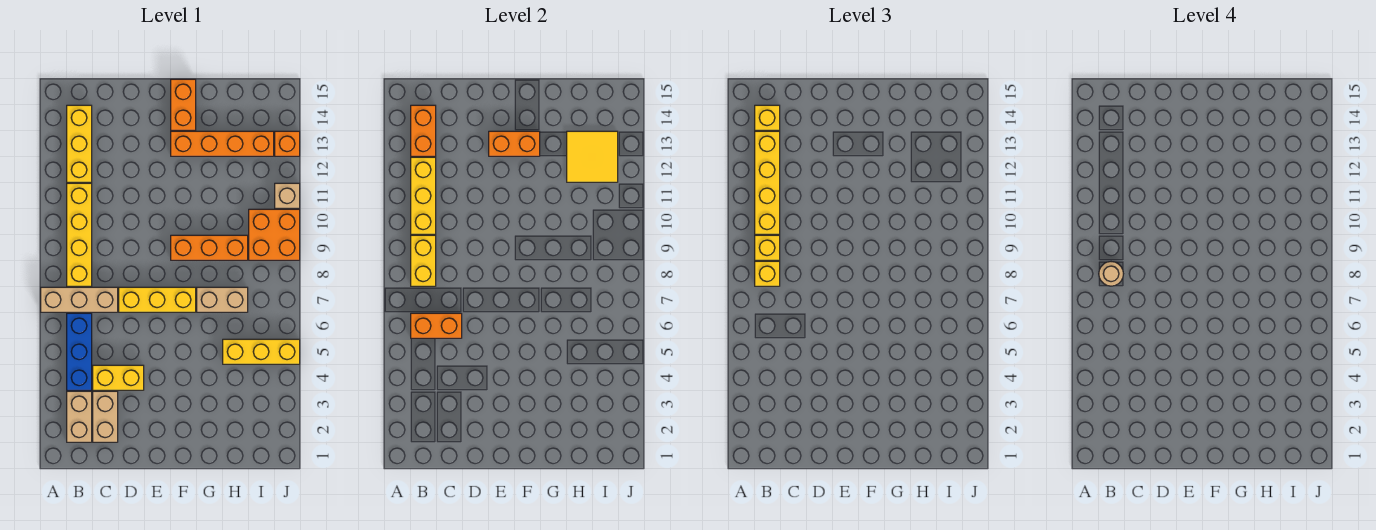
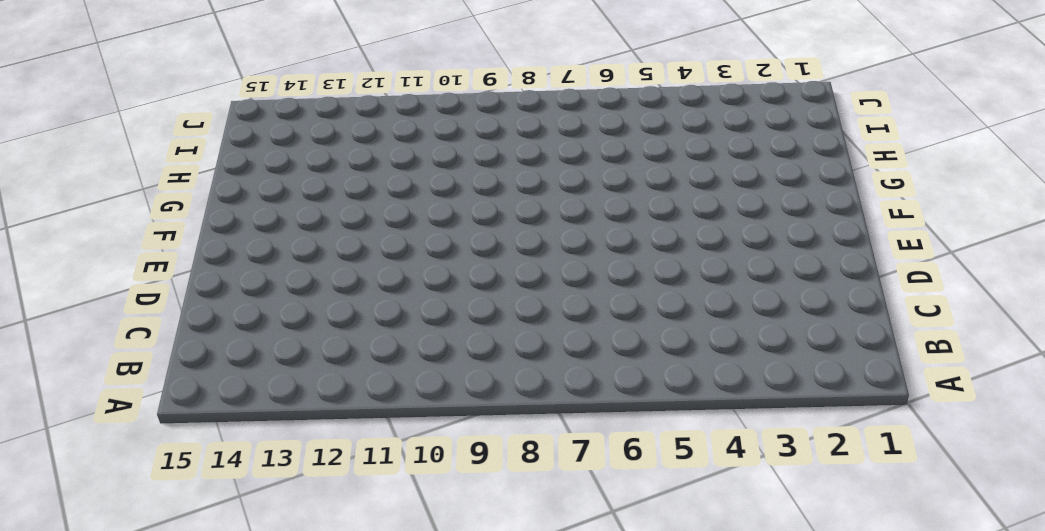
none -> tan 1x3 brick [41,287,118,312]
none -> tan 1x2 brick [67,391,92,442]
none -> blue 1x3 brick [67,313,92,390]

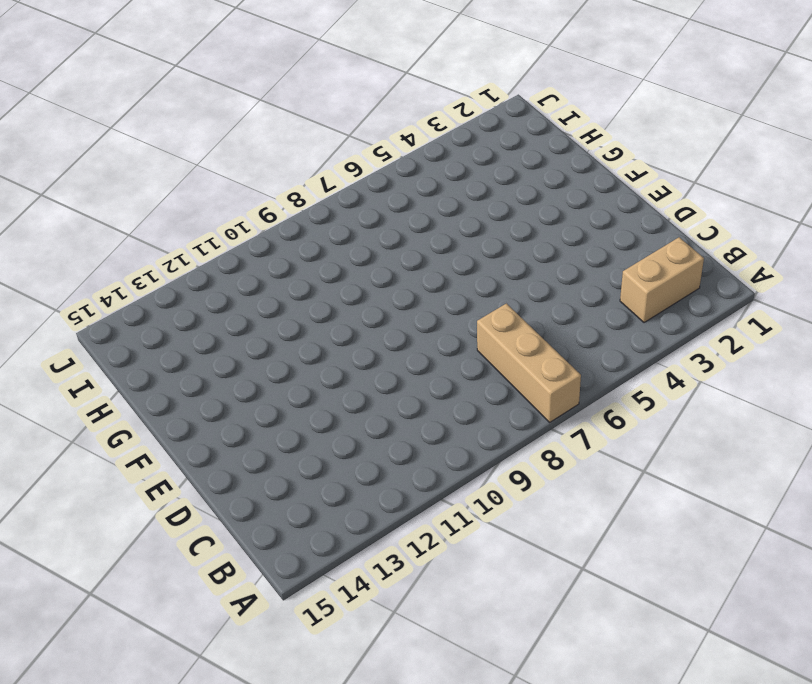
none -> blue 1x3 brick [67,313,92,390]
none -> yellow 1x4 brick [67,183,92,286]
none -> yellow 1x3 brick [67,105,92,182]

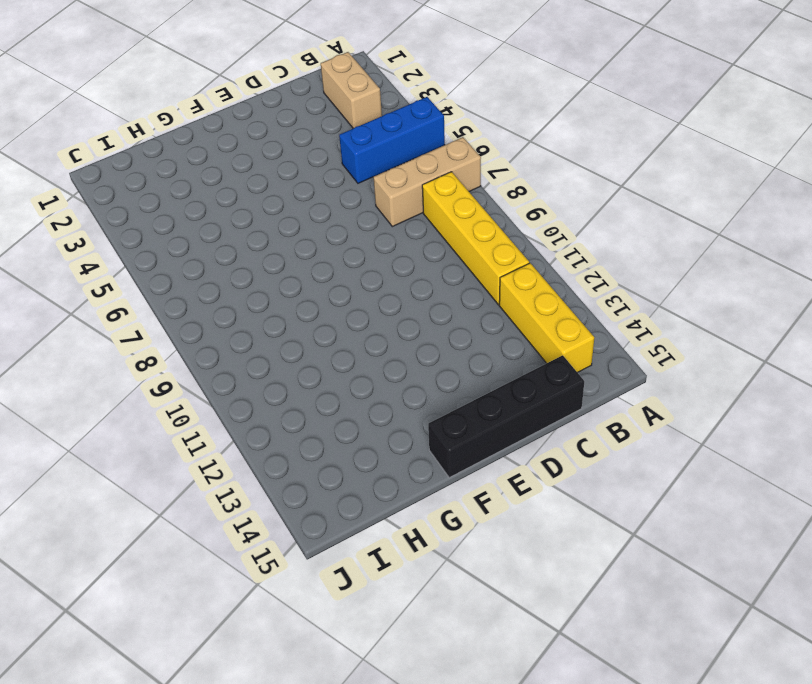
blue 1x3 brick [339,97,445,183] -> blue 1x3 brick turned to [67,313,92,390]
black 1x4 brick [428,355,584,478] -> orange 1x2 brick [171,79,196,130]
none -> tan 1x2 brick [93,391,118,442]
none -> yellow 1x2 brick [93,365,144,390]
none -> yellow 1x3 brick [119,287,196,312]

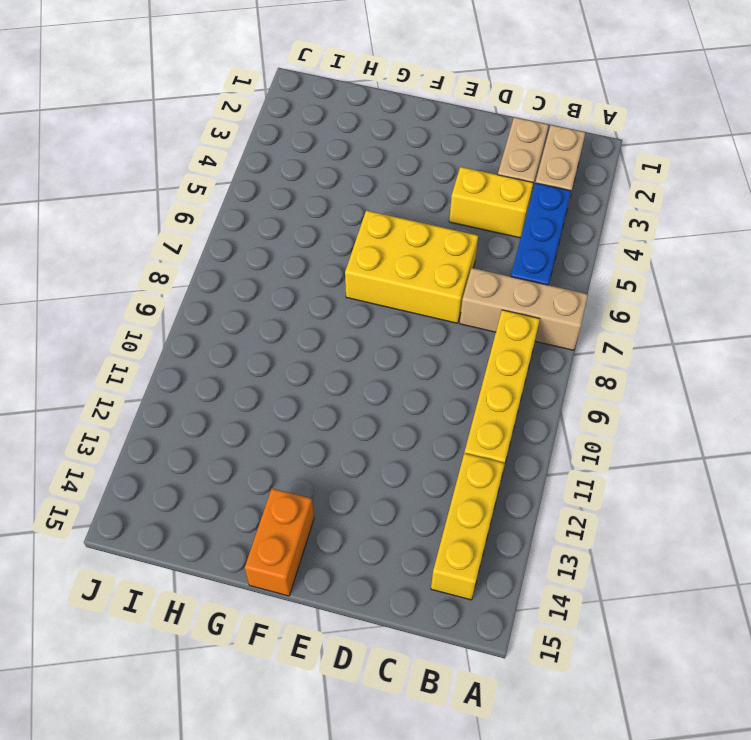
yellow 2x3 brick [345,210,478,323] -> yellow 1x3 brick [119,287,196,312]
none -> orange 1x3 brick [171,235,248,260]
none -> orange 1x4 brick [171,131,274,156]
none -> tan 1x2 brick [197,287,248,312]

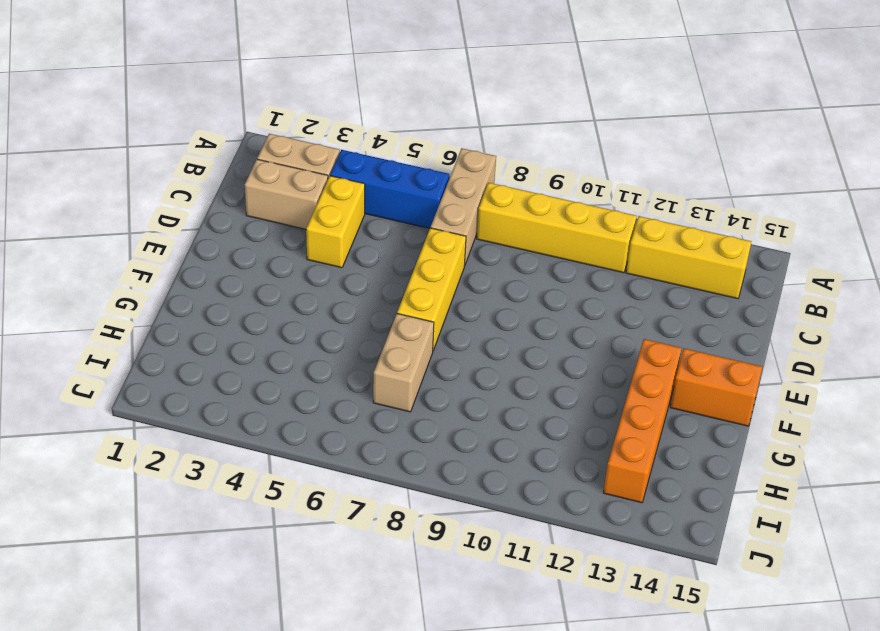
none -> orange 1x3 brick [171,235,248,260]
none -> yellow 1x3 brick [223,339,300,364]
none -> orange 2x2 brick [249,209,300,260]

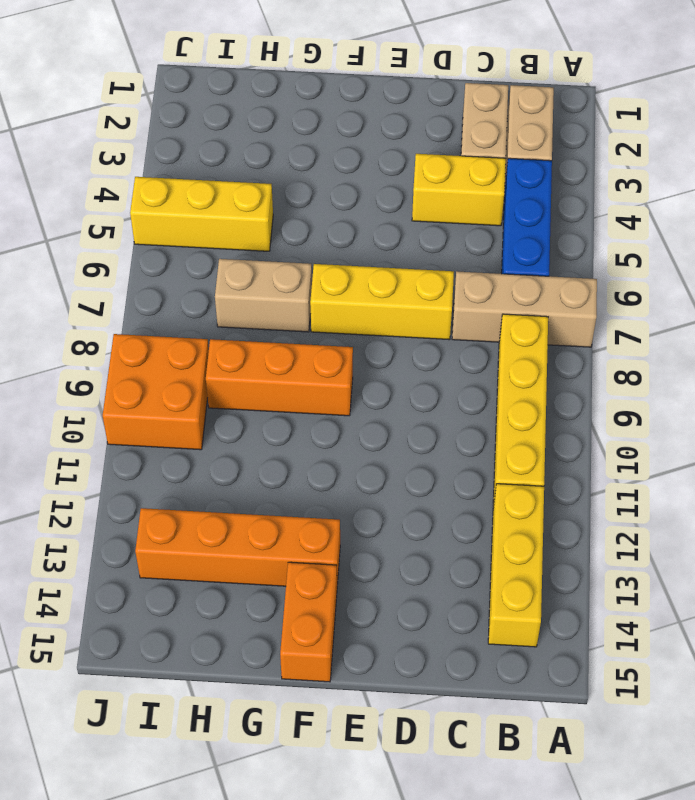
none -> tan 1x1 brick [275,183,300,208]
none -> orange 1x1 brick [275,131,300,156]
none -> orange 1x2 brick [411,313,462,338]

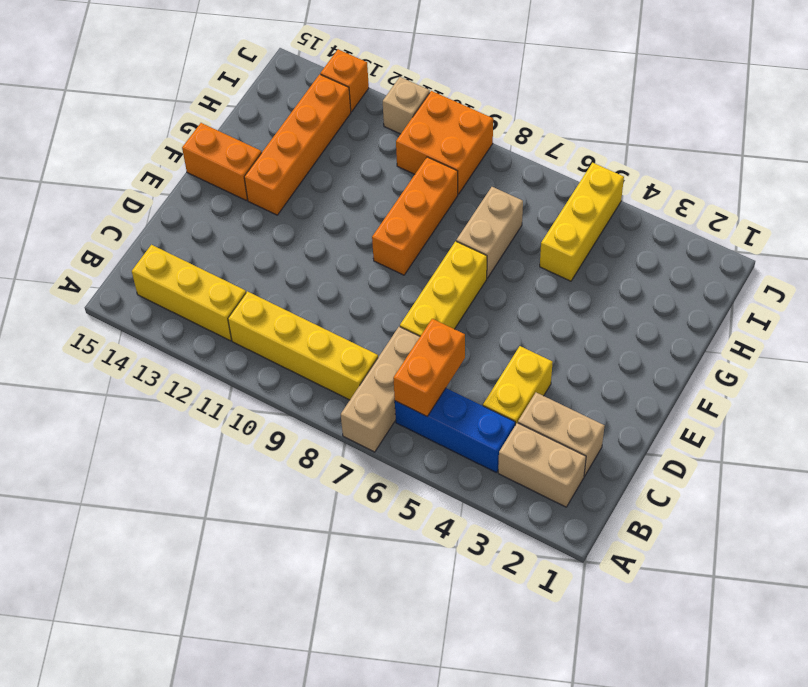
none -> yellow 1x2 brick [411,235,436,286]
none -> yellow 1x3 brick [411,157,436,234]
none -> orange 1x2 brick [411,105,436,156]

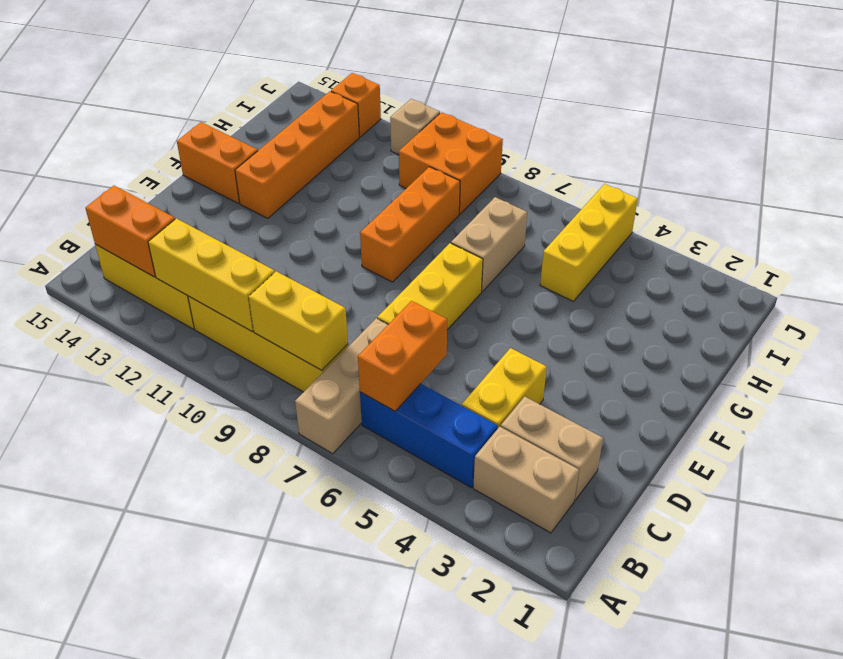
none -> orange 1x2 brick [489,131,540,156]
none -> yellow 2x2 tile [567,131,618,182]
none -> yellow 1x1 brick [755,261,780,286]

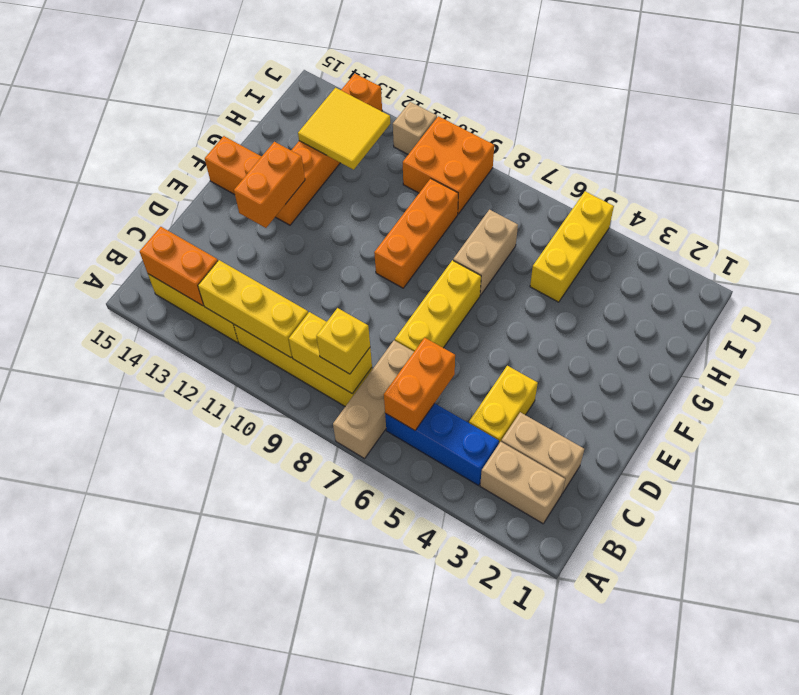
none -> yellow 1x1 brick [755,235,780,260]
none -> yellow 1x4 brick [755,131,780,234]
none -> yellow 1x1 brick [755,105,780,130]

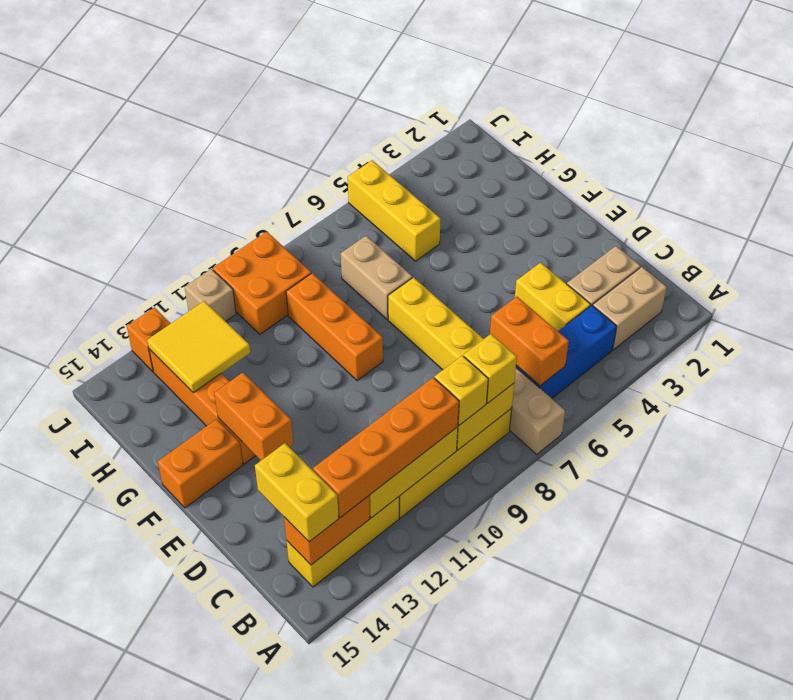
orange 1x4 brick [313,378,459,518] -> yellow 1x4 brick [755,131,780,234]
yellow 1x2 brick [255,443,339,542] -> yellow 1x1 brick [755,105,780,130]
none -> tan 1x1 round brick [1099,262,1123,286]

